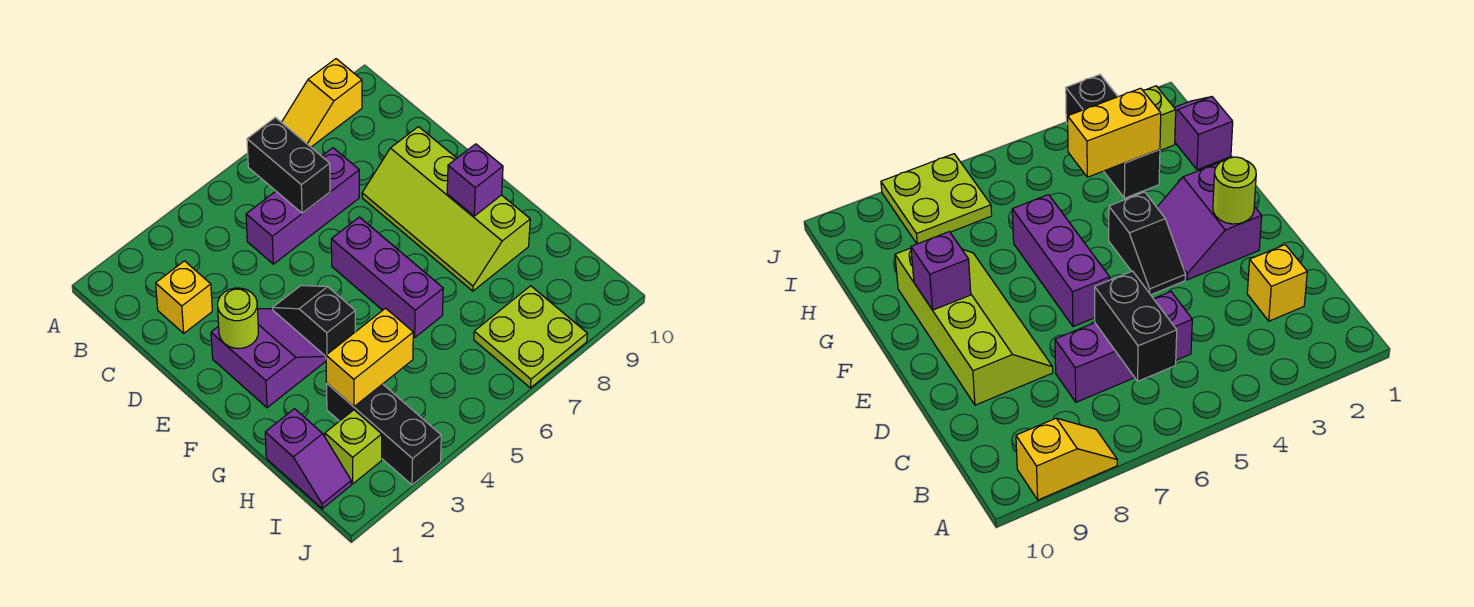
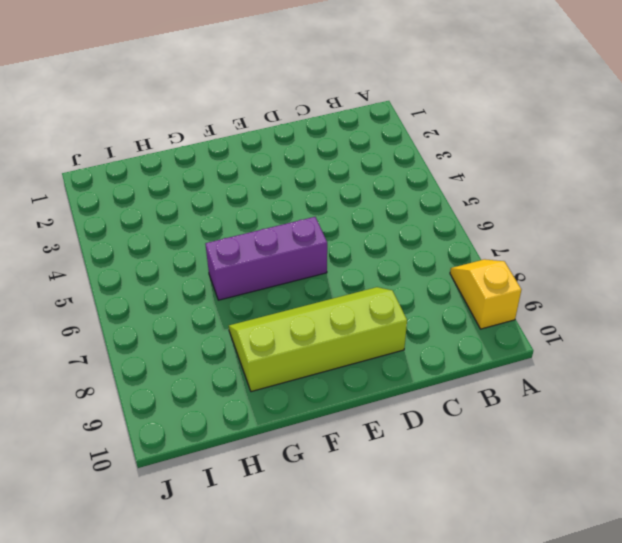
none -> yellow 1x1 brick [156,261,212,333]
none -> purple 1x3 brick [246,148,359,264]
none -> purple 2x2 slope [211,309,326,408]

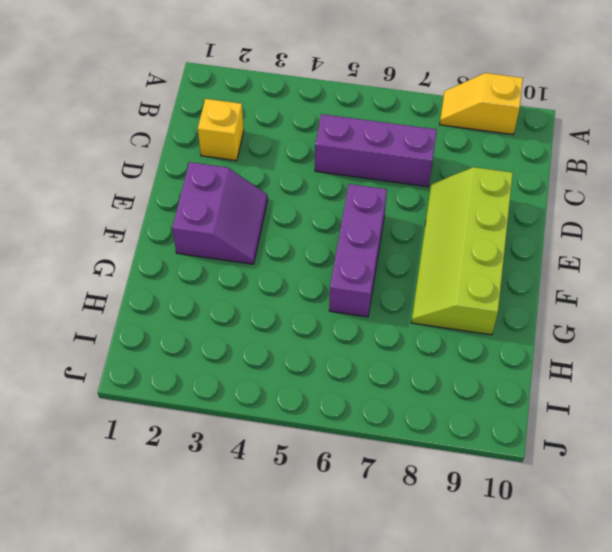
none -> black 1x2 slope [273,286,355,356]
none -> purple 1x2 slope [265,409,351,509]
none -> black 1x3 brick [327,384,441,485]

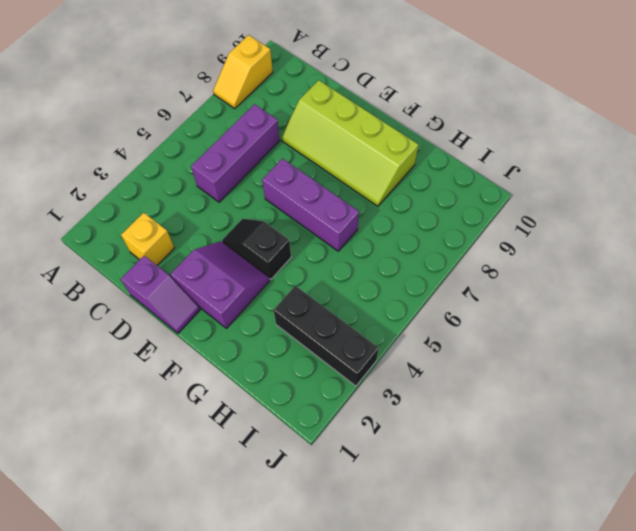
purple 1x2 slope [121,256,200,333] -> purple 1x2 slope moved to [265,409,351,509]
none -> lime 1x1 brick [325,410,382,484]
none -> lime 2x2 plate [474,286,587,388]
none -> black 1x2 brick [247,118,330,213]

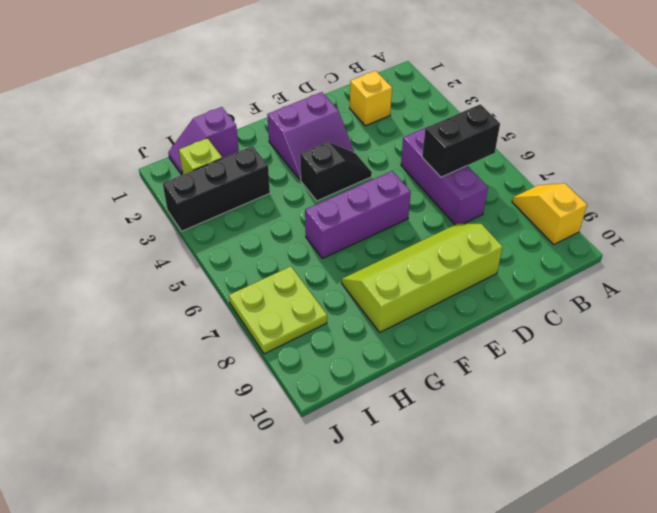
none -> lime 1x1 round brick [218,288,258,348]
none -> purple 1x1 brick [447,144,503,216]
none -> yellow 1x2 brick [326,308,413,407]

